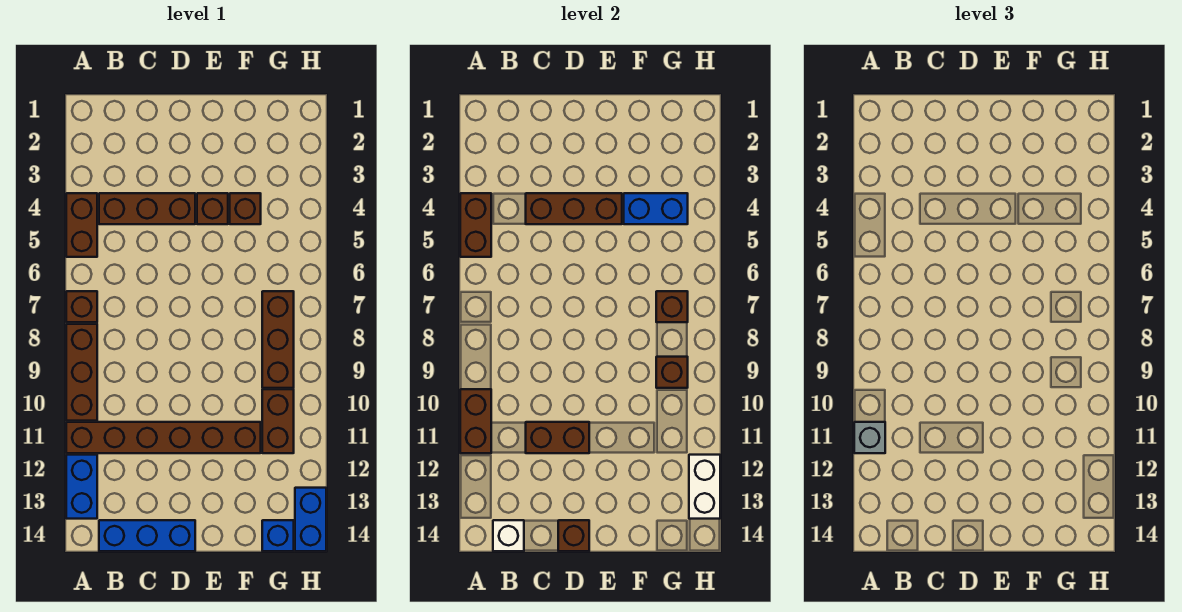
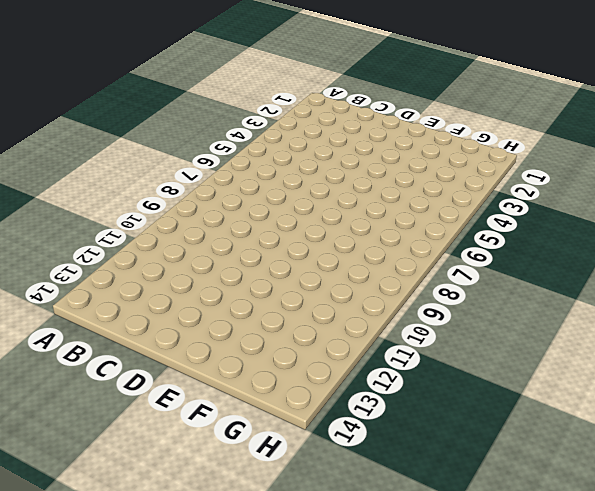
none -> brown 1x2 brick [66,193,97,257]
none -> brown 1x1 brick [66,291,97,322]
none -> brown 1x3 brick [66,324,97,421]

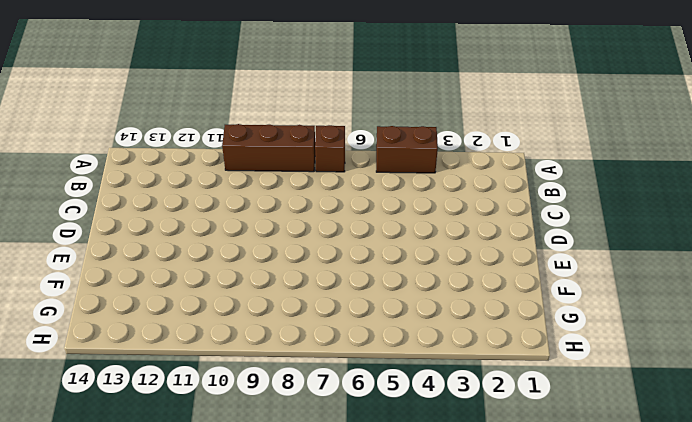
none -> brown 1x6 brick [66,422,261,453]
none -> blue 1x2 brick [66,455,97,519]
none -> brown 1x3 brick [99,193,195,224]

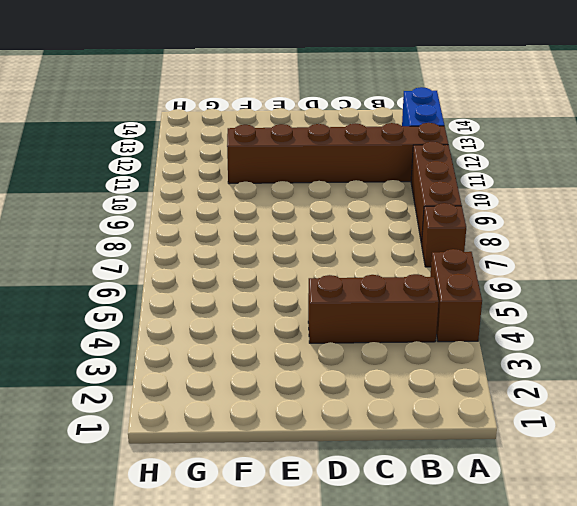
none -> blue 1x3 brick [99,520,195,551]
none -> brown 1x1 brick [197,193,228,224]
none -> brown 1x1 brick [230,193,261,224]

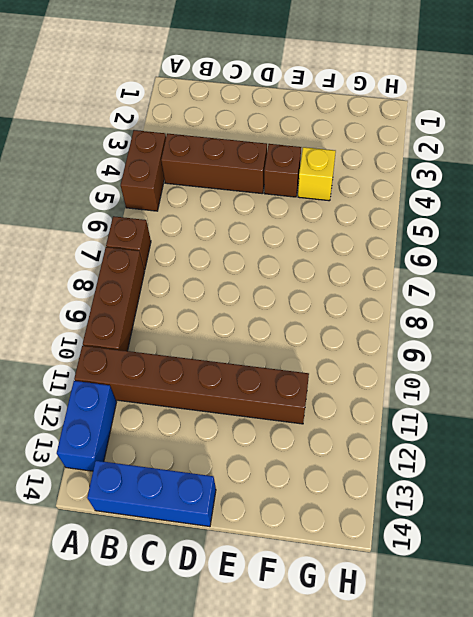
yellow 1x1 brick [298,147,336,201] -> brown 1x1 brick [230,193,261,224]
none -> brown 1x3 brick [262,291,294,388]
none -> brown 1x2 brick [262,389,294,453]
none -> blue 1x1 brick [262,520,294,551]

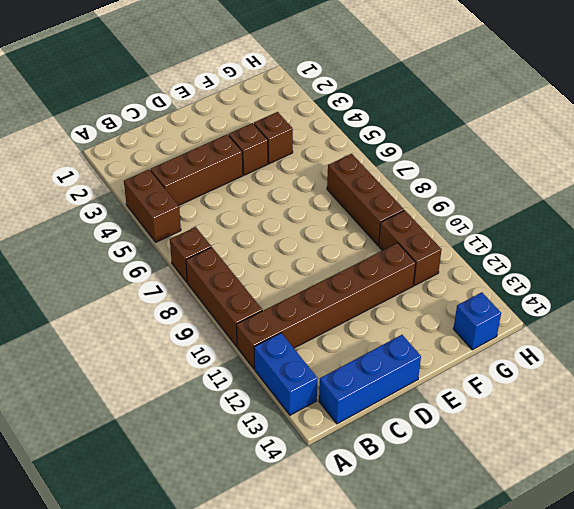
none -> blue 1x2 brick [295,488,326,551]
none -> brown 1x2 brick [460,193,491,257]
none -> brown 1x2 brick [460,389,491,453]

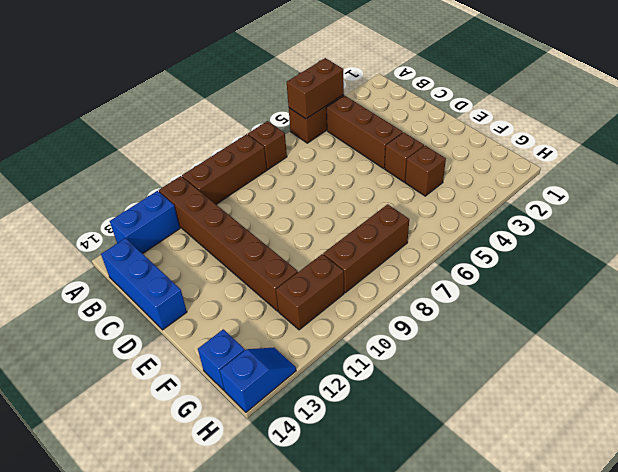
blue 1x2 slope [220,348,296,412] -> blue 1x2 brick [295,488,326,551]
none -> brown 1x2 brick [460,389,491,453]
none -> white 1x1 brick [493,520,524,551]
none -> brown 1x3 brick [526,193,622,224]

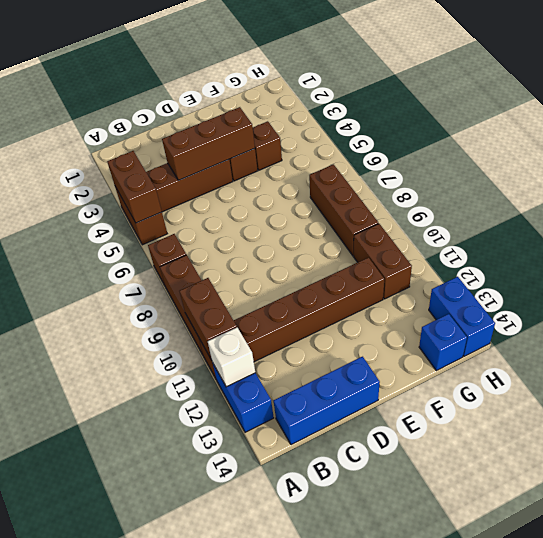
white 1x1 brick [208,328,255,387] -> white 1x1 brick moved to [493,520,524,551]
none -> brown 1x2 brick [526,422,589,453]
none -> brown 1x1 brick [558,520,589,551]
none -> blue 1x2 brick [624,193,688,224]

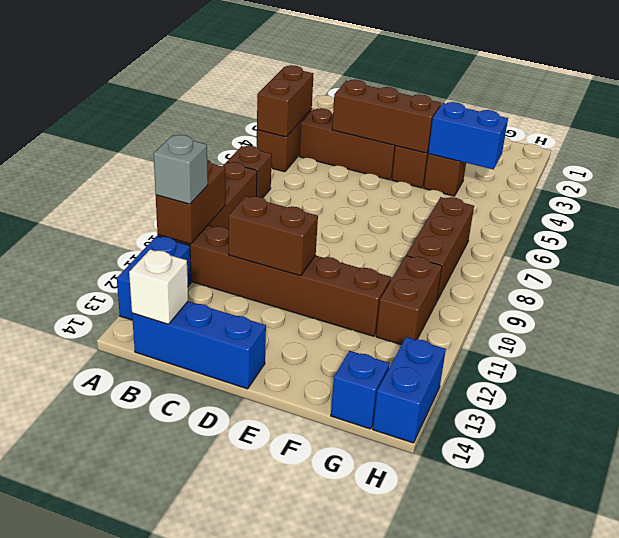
none -> brown 1x1 brick [558,520,589,551]
none -> brown 1x1 brick [656,291,688,322]
none -> brown 1x1 brick [656,357,688,388]

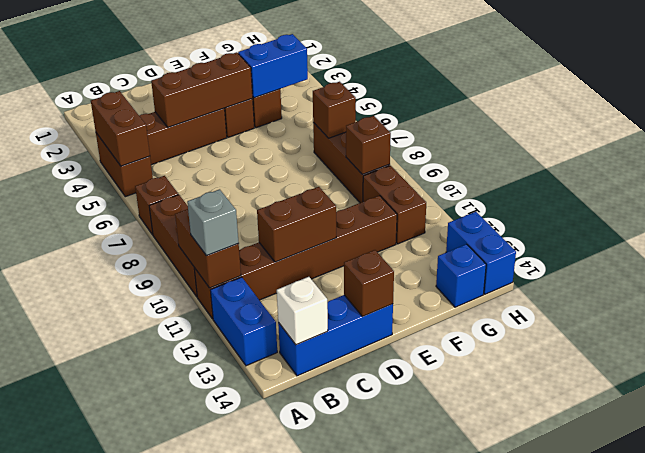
none -> white 1x2 brick [689,455,720,519]

